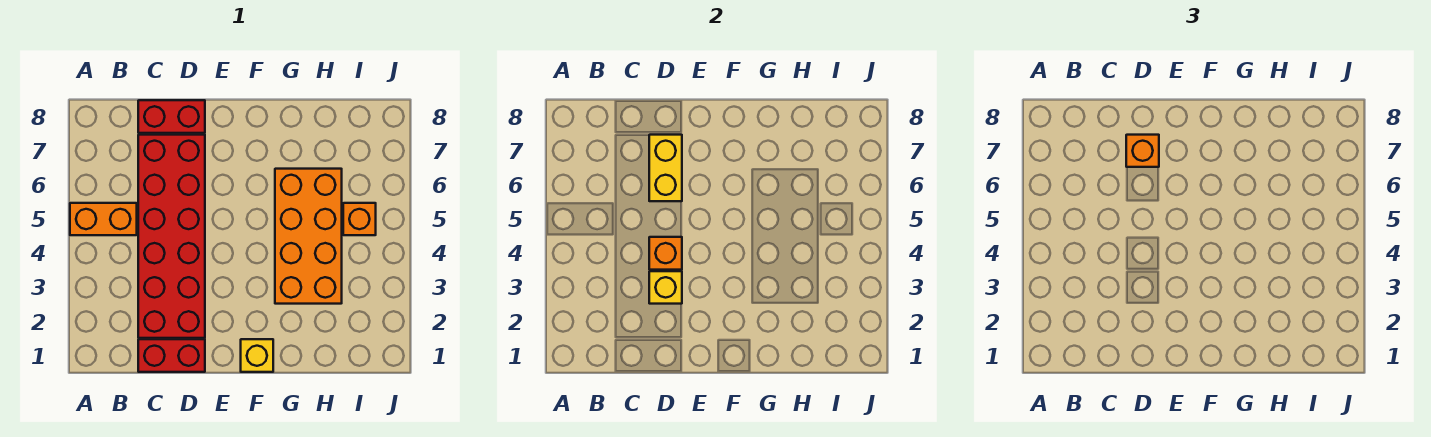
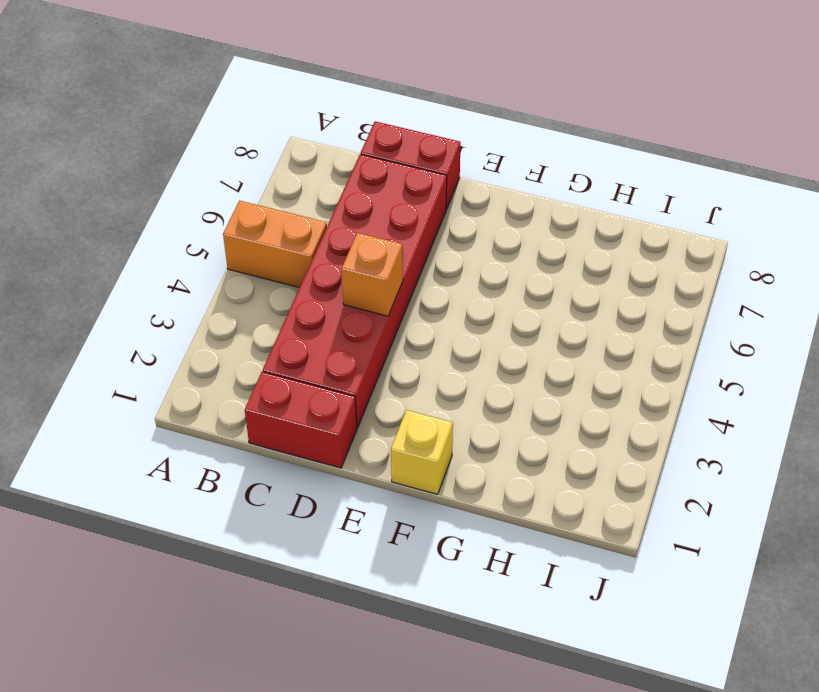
none -> orange 2x4 brick [275,169,342,304]
none -> orange 1x1 brick [343,203,376,235]

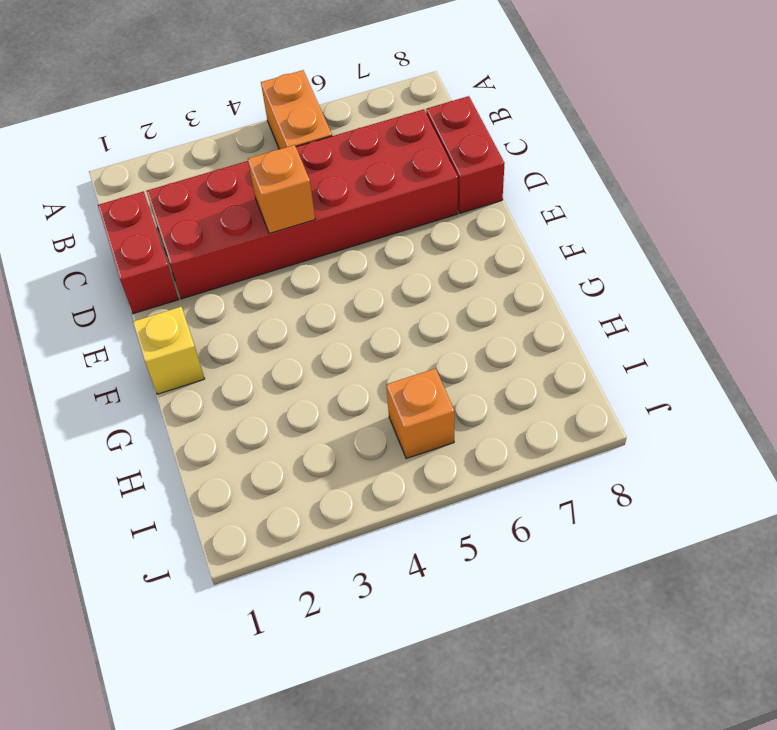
none -> orange 2x4 brick [275,169,342,304]
none -> yellow 1x1 brick [649,271,682,304]

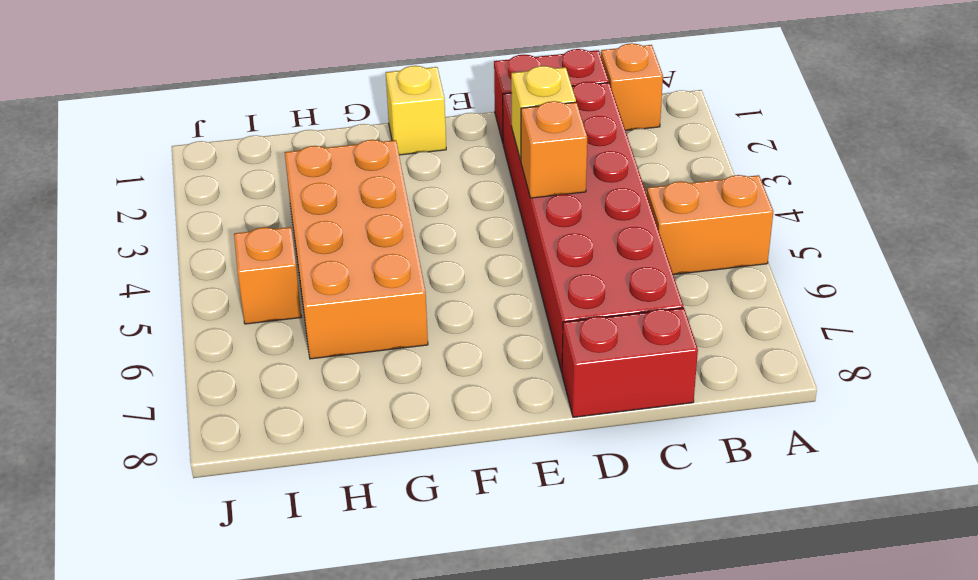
orange 1x1 brick [601,43,663,131] -> orange 1x1 brick moved to [1126,135,1159,167]
none -> yellow 1x2 brick [649,135,682,201]

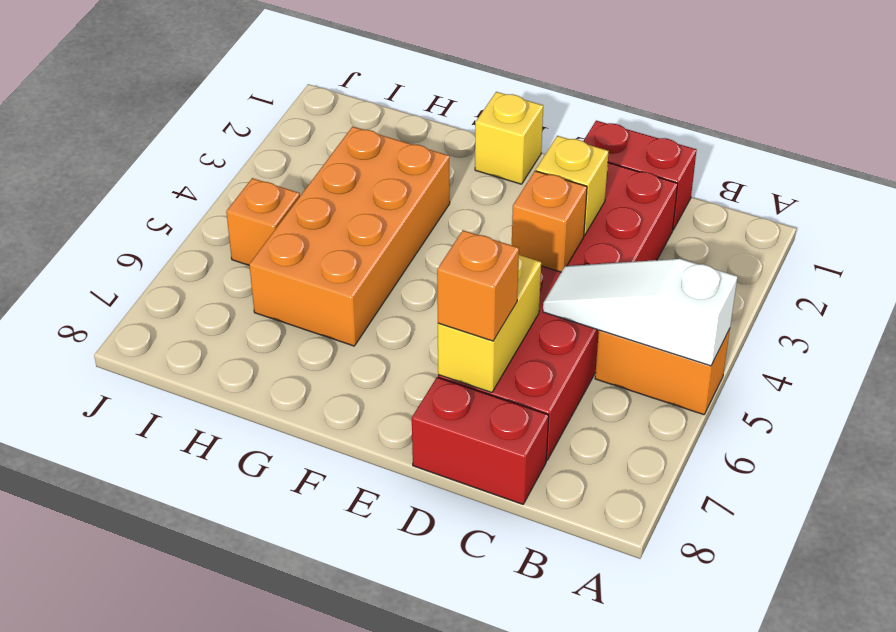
white 1x3 slope [543,259,737,366] -> none

